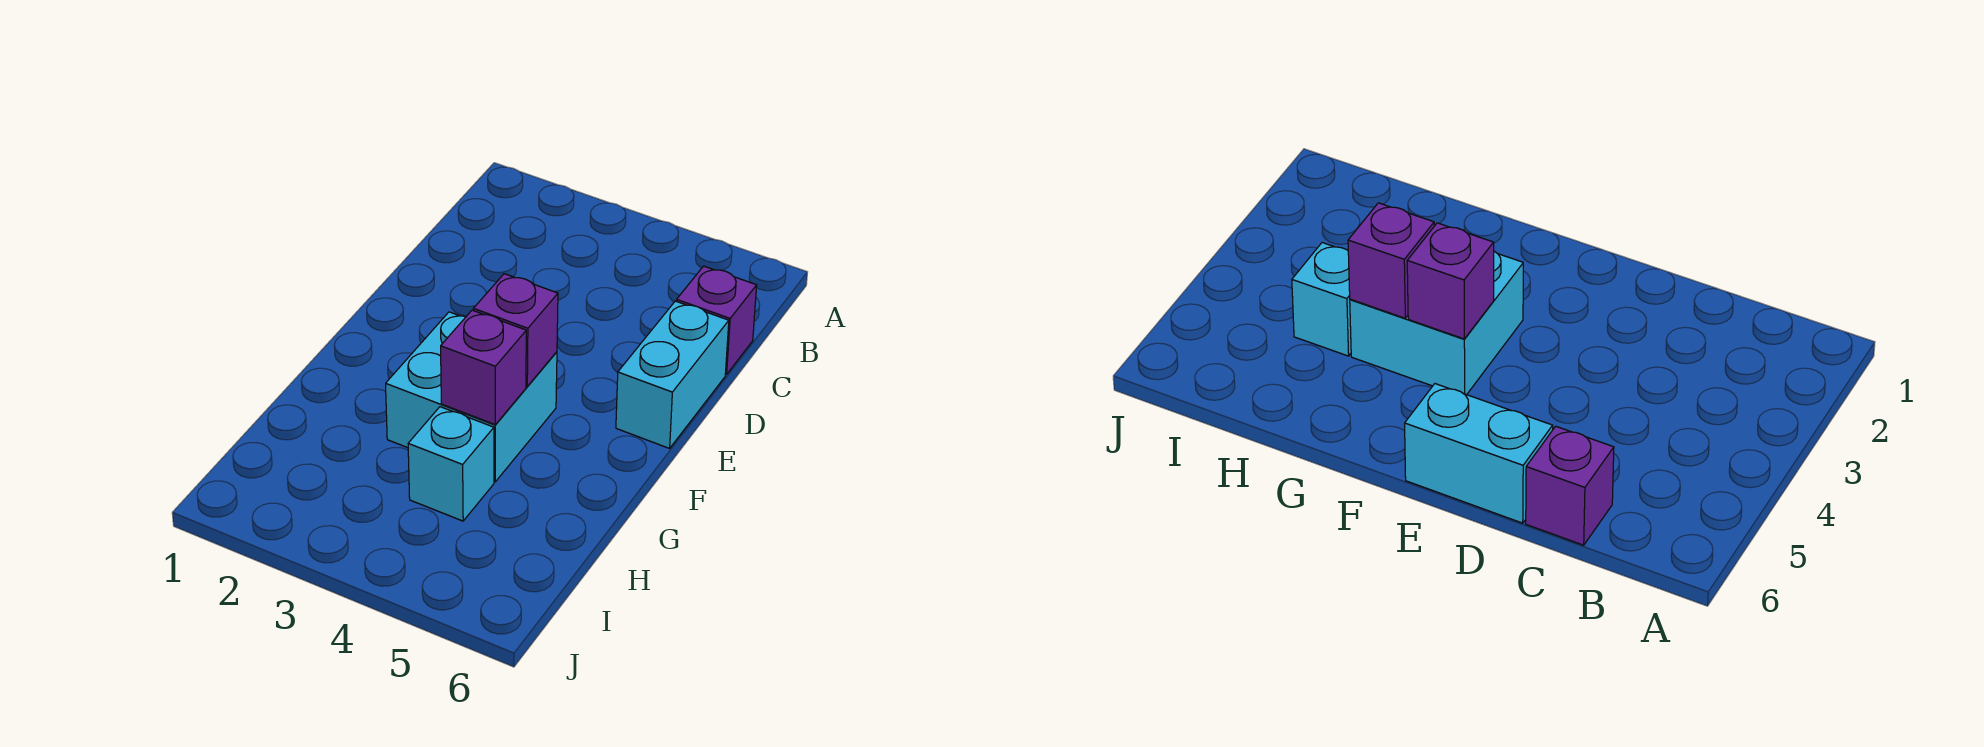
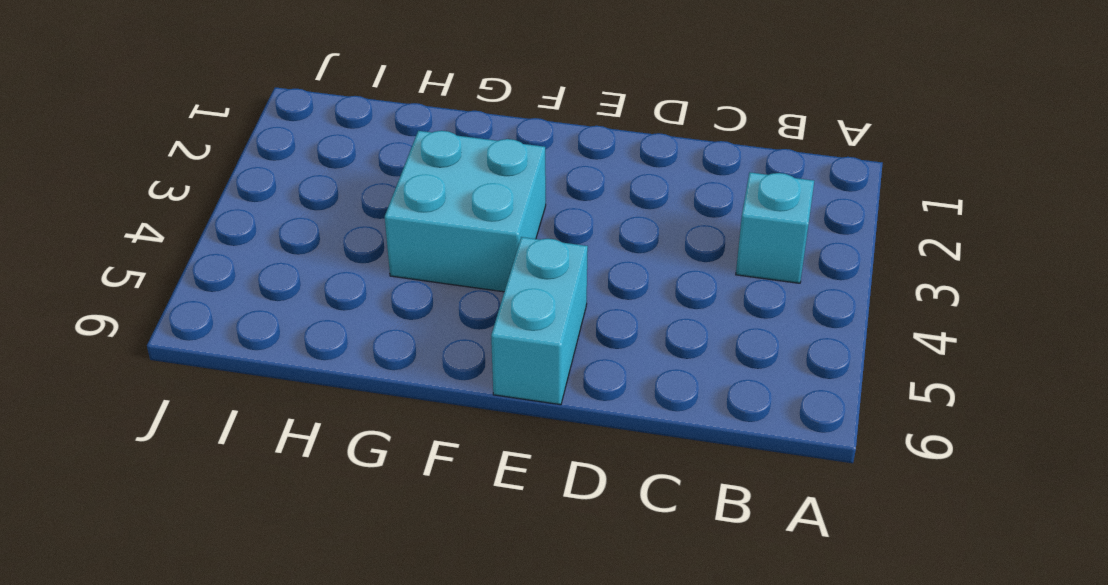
cyan 1x1 brick [736,172,814,283] -> cyan 1x1 brick moved to [408,407,494,521]
cyan 1x2 brick [491,237,588,405] -> cyan 1x2 brick turned to [616,301,729,448]
none -> purple 1x1 brick [676,266,757,375]
none -> purple 1x1 brick [473,274,558,386]

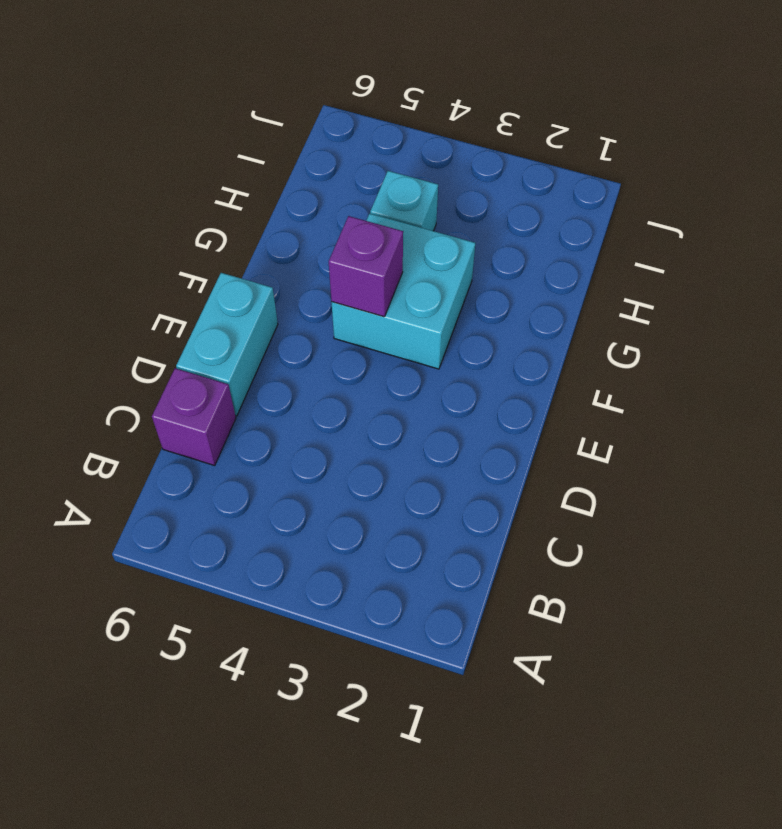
none -> purple 1x1 brick [441,310,526,424]

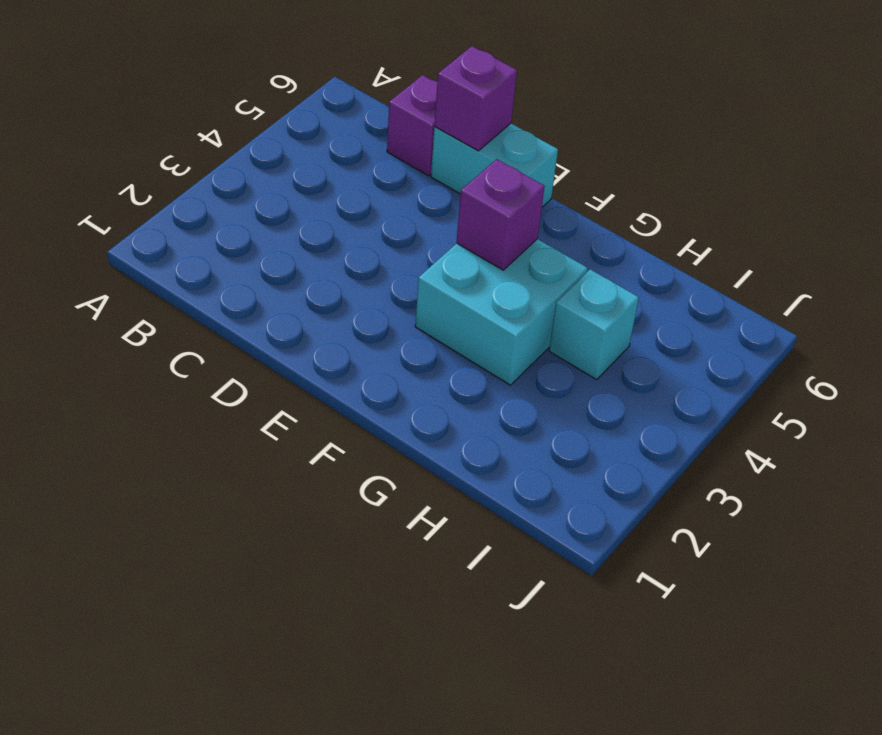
purple 1x1 brick [435,46,517,151] -> purple 1x1 brick moved to [441,310,526,424]

